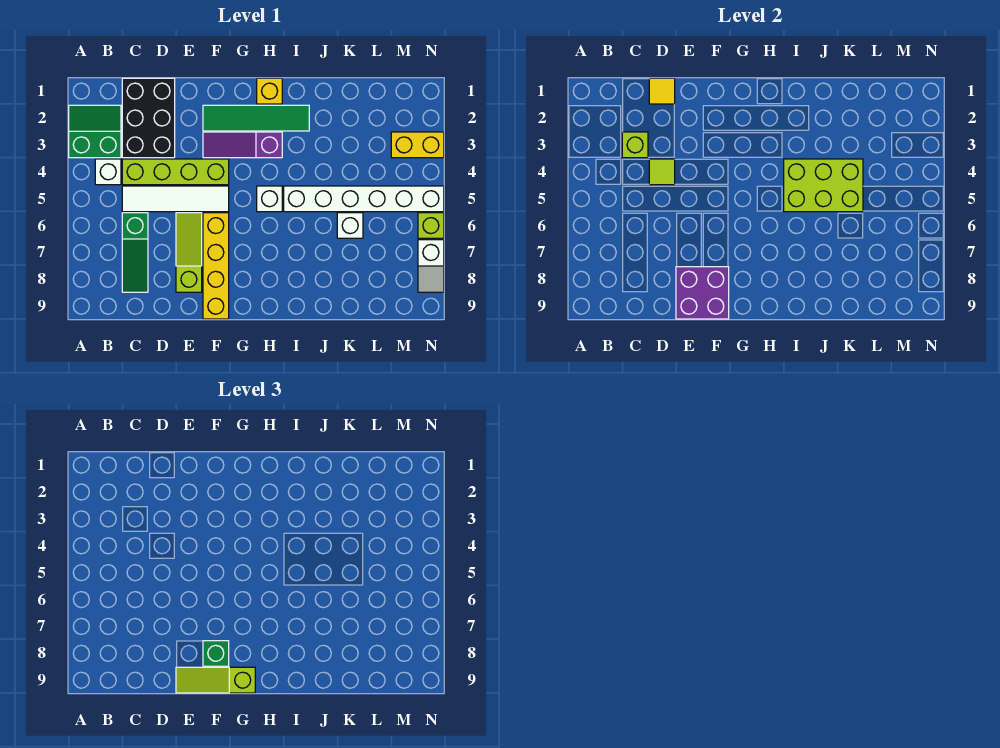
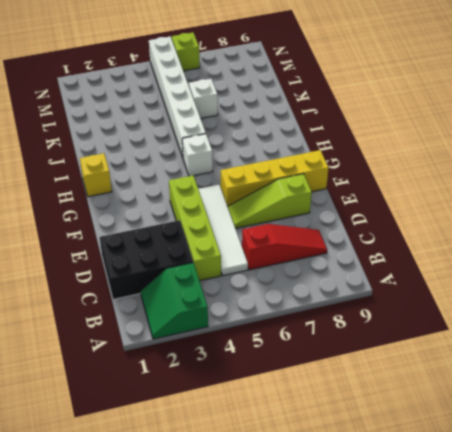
red 1x3 slope [242,224,327,270] -> green 1x3 slope [122,213,148,292]
none -> white 1x1 brick [95,159,121,185]
none -> green 1x4 tile [203,105,309,131]
none -> purple 1x3 slope [203,132,282,158]

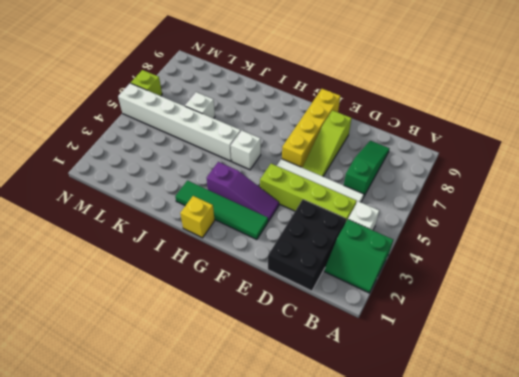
none -> yellow 1x2 brick [391,132,444,158]
none -> white 1x2 slope [418,240,444,292]
none -> lime 1x1 brick [622,132,648,158]

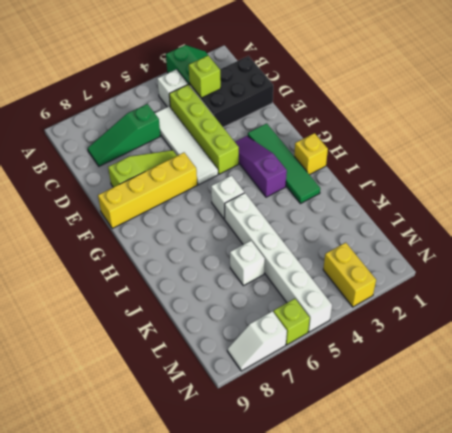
none -> yellow 1x1 tile [649,78,675,104]
none -> lime 1x1 tile [649,159,675,185]
none -> purple 2x2 brick [676,267,729,319]

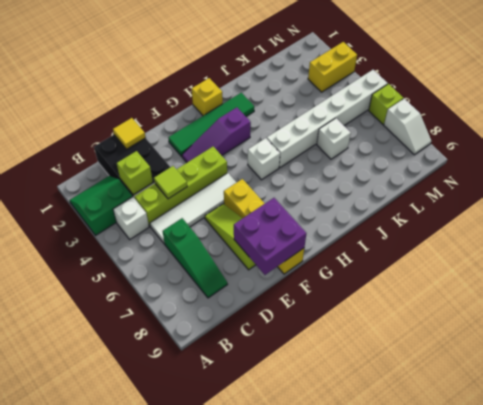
none -> lime 2x3 brick [784,159,863,212]
none -> lime 1x3 slope [176,667,255,693]
none -> green 1x1 brick [203,641,229,666]

